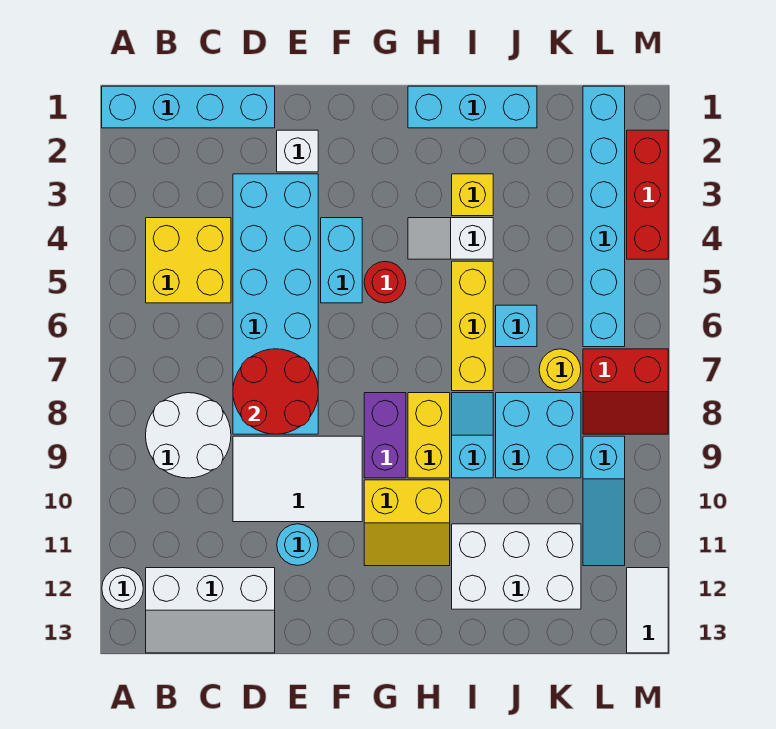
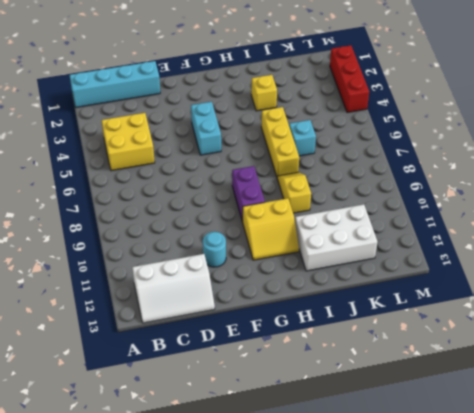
yellow 1x2 slope [277,172,311,213] -> cyan 1x2 slope [452,393,493,478]
none -> white 1x1 round brick [102,568,143,609]
none -> white 2x2 round brick [146,393,231,478]
none -> cyan 2x6 brick [233,174,318,434]

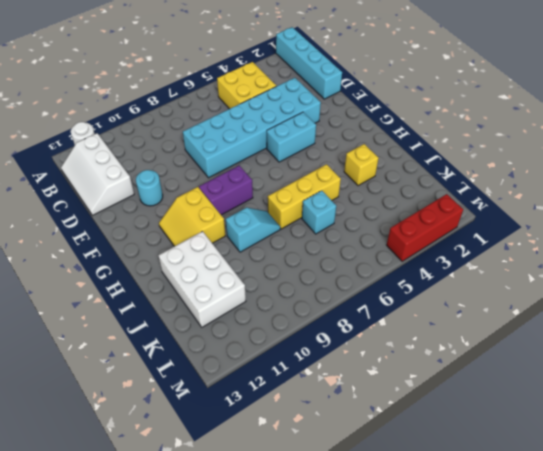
none -> white 2x2 round brick [146,393,231,478]
none -> white 2x3 tile [233,436,362,522]
none -> white 1x1 brick [277,130,318,172]

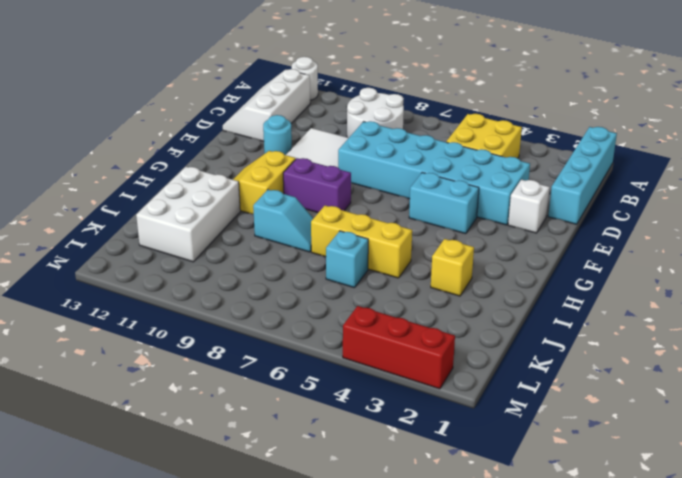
none -> red 1x1 round brick [364,262,406,303]
none -> cyan 1x3 brick [408,86,537,128]
none -> white 1x2 slope [408,218,493,259]

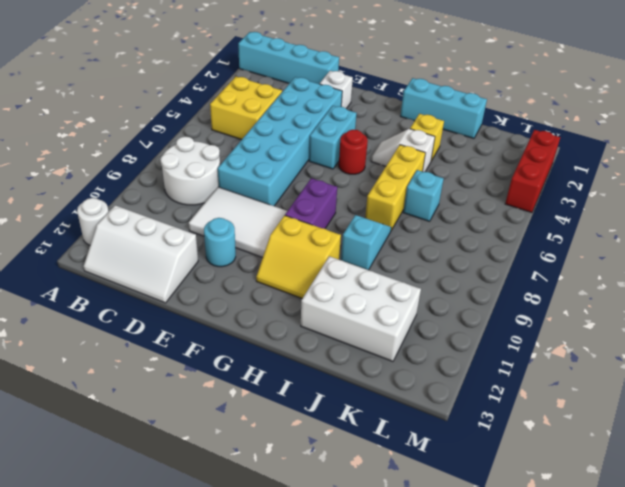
none -> yellow 1x2 brick [408,393,450,478]
none -> cyan 2x2 brick [496,393,581,478]
none -> yellow 1x1 round brick [539,349,581,391]

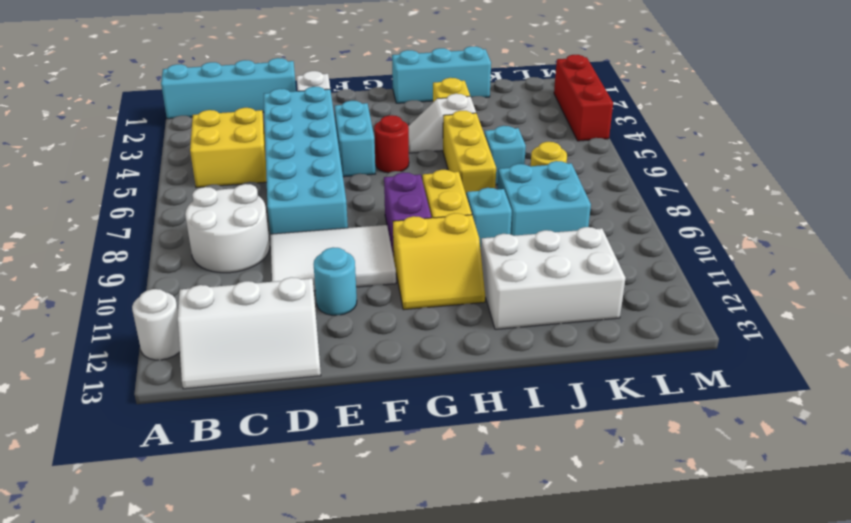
none -> cyan 1x6 brick [583,86,625,347]
none -> red 2x2 slope [583,349,668,434]
none -> cyan 1x3 slope [583,436,625,566]

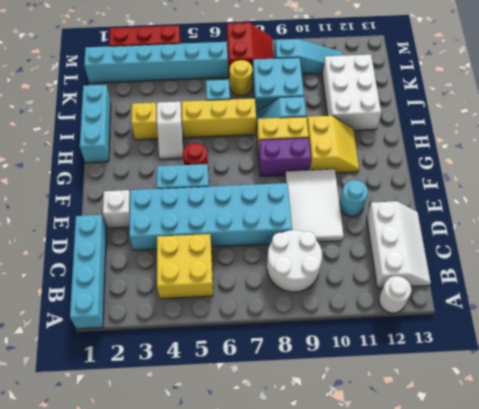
none -> white 1x2 tile [627,568,668,653]
none -> red 2x2 round brick [233,349,318,434]

